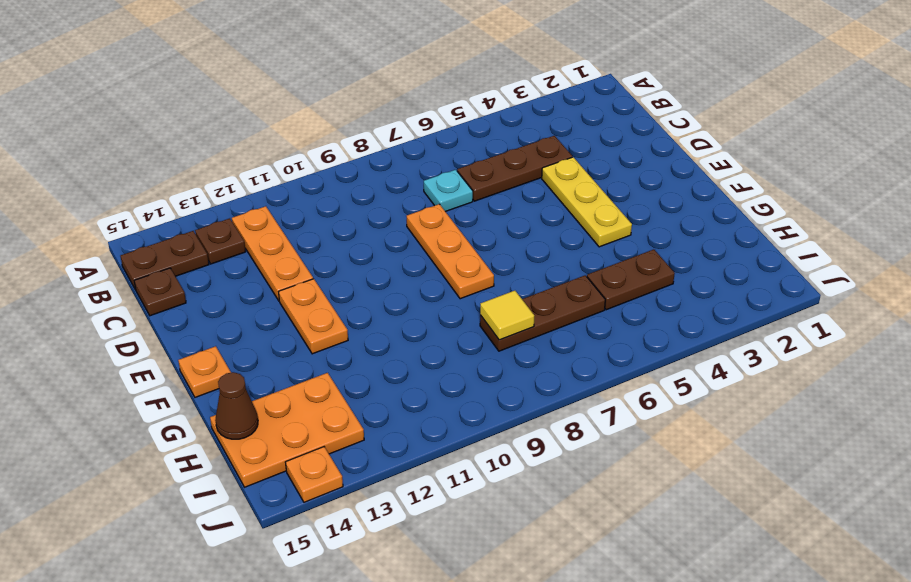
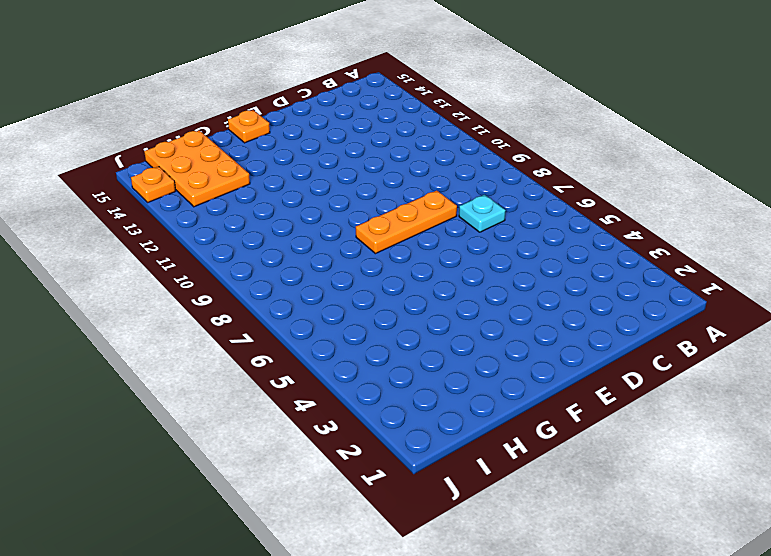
none -> orange 1x3 plate [232,206,313,301]
none -> brown 1x1 plate [195,218,246,264]
none -> brown 1x2 plate [120,231,209,290]

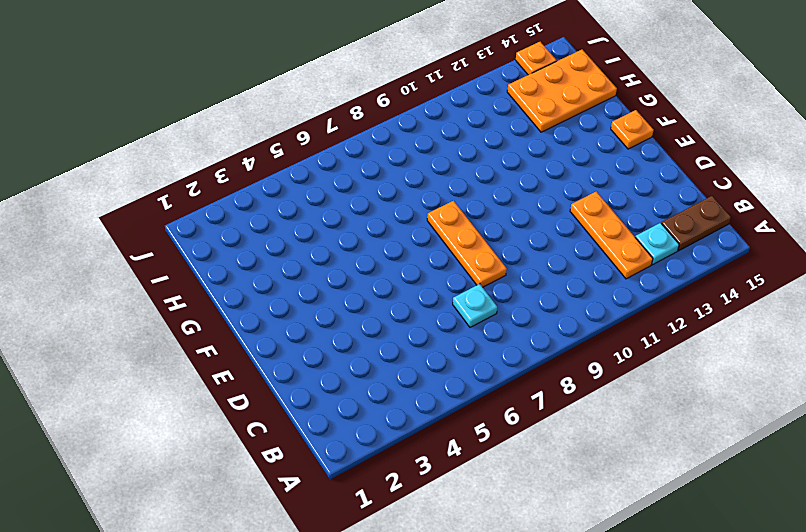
cyan 1x1 plate [635,223,679,265] -> brown 1x1 plate [195,218,246,264]
none -> brown 1x3 plate [457,136,572,201]
none -> brown 1x1 plate [134,268,186,316]
none -> yellow 1x3 plate [542,157,632,247]

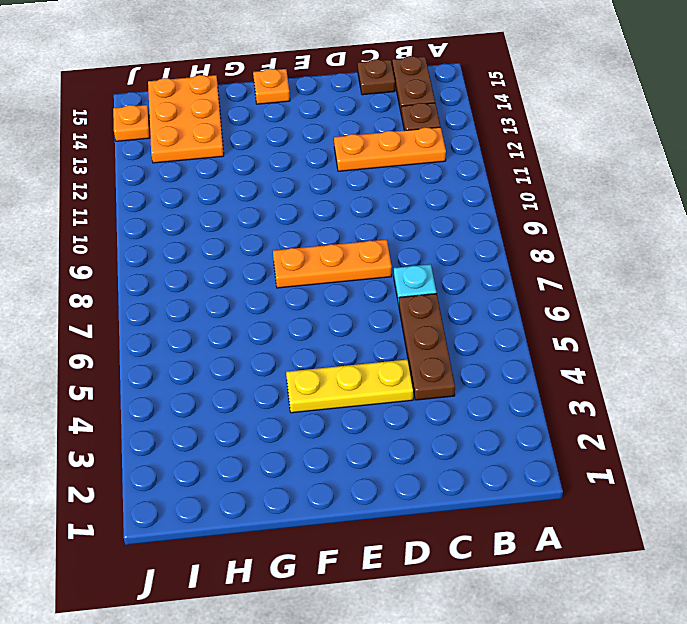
none -> orange 1x2 plate [279,279,348,354]
none -> brown 1x2 plate [587,249,675,310]
none -> brown 1x3 plate [480,275,605,351]

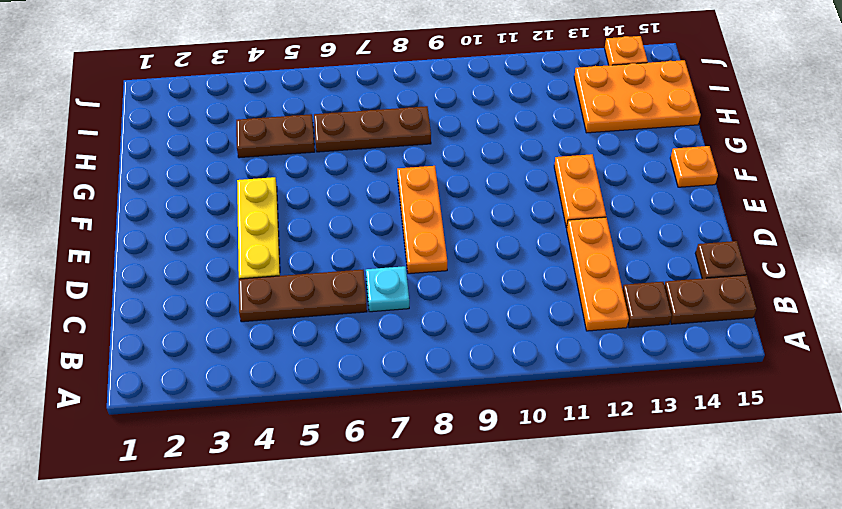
none -> yellow 1x1 tile [480,291,534,340]
none -> brown 1x1 cone [215,372,258,439]

